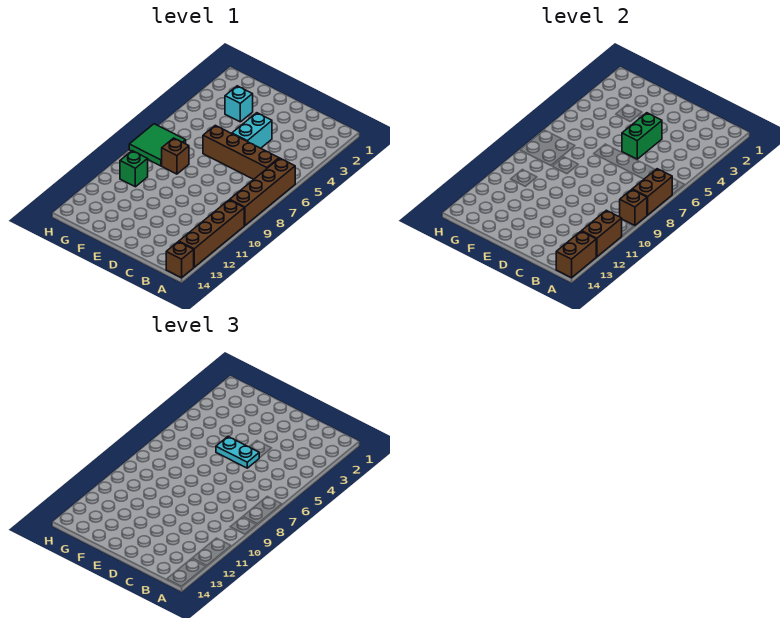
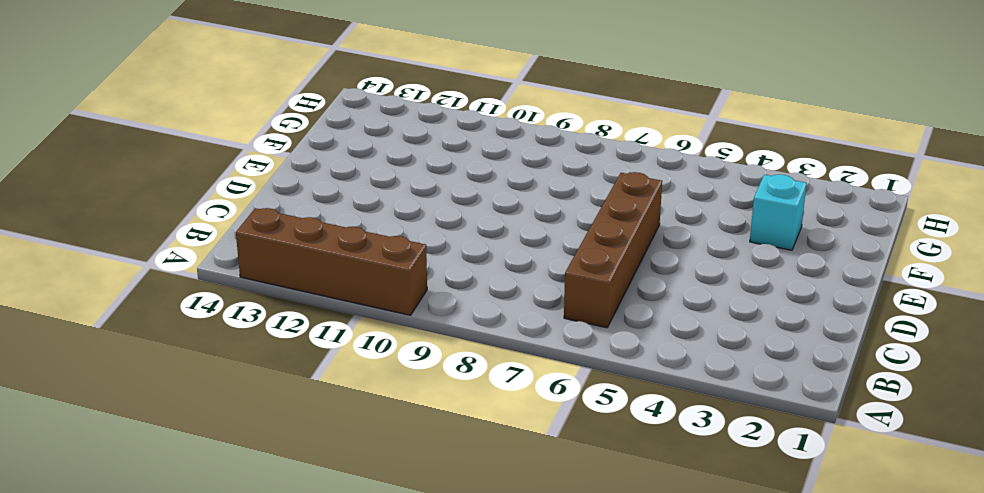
none -> brown 1x4 brick [230,158,295,225]
none -> brown 1x1 brick [166,242,194,278]
none -> cyan 1x2 brick [232,113,272,148]

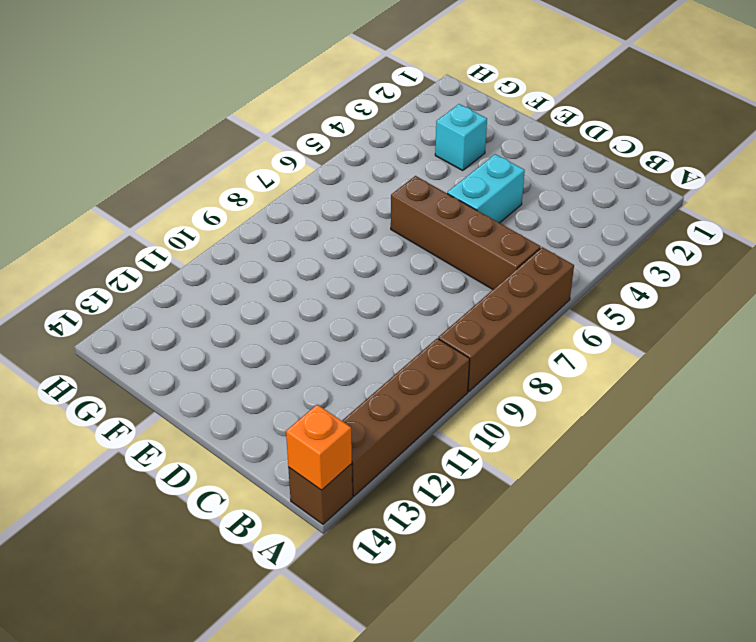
orange 1x1 brick [286,405,352,490] -> brown 1x2 brick [556,231,596,278]
none -> brown 1x1 brick [162,138,189,174]
none -> green 2x2 tile [129,124,186,166]
none -> green 1x1 brick [120,151,148,187]

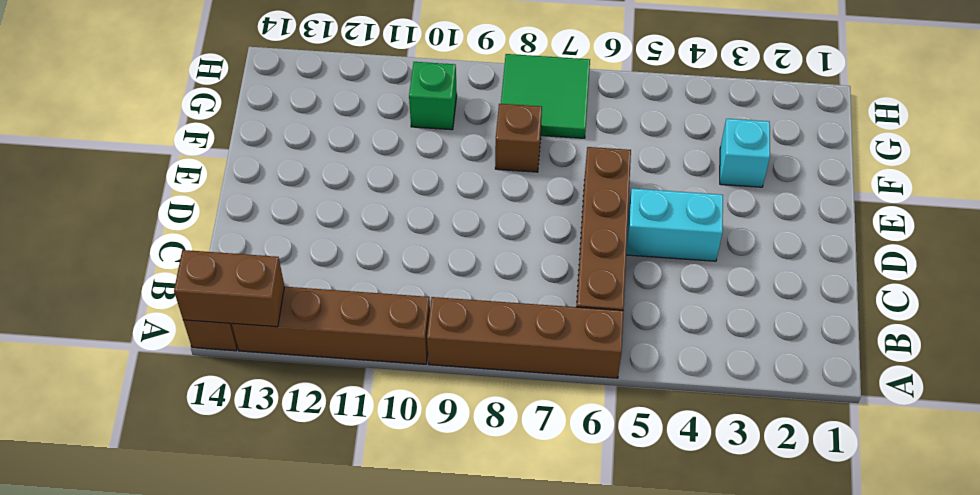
none -> brown 1x2 brick [632,169,673,215]
none -> brown 1x1 brick [620,190,647,225]
none -> brown 1x2 brick [582,210,622,257]

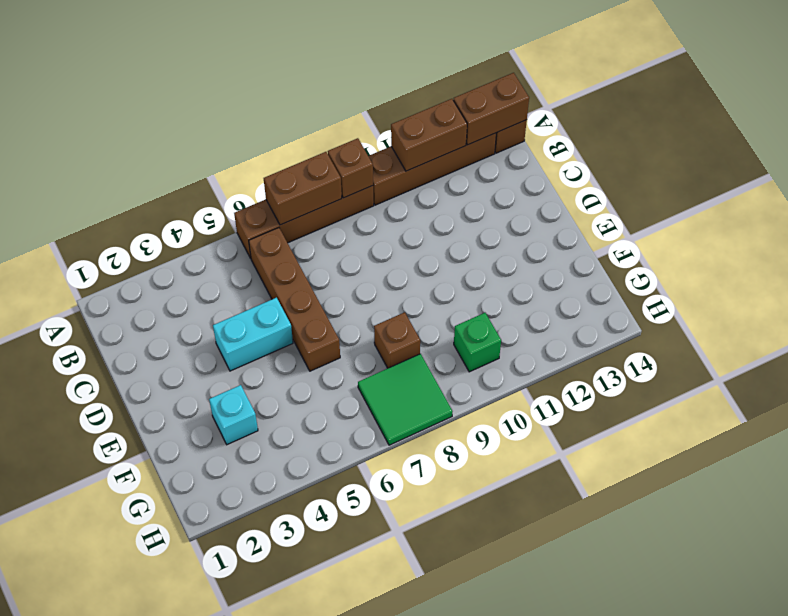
none -> green 1x2 brick [622,113,662,159]
none -> cyan 1x2 plate [216,436,259,468]

